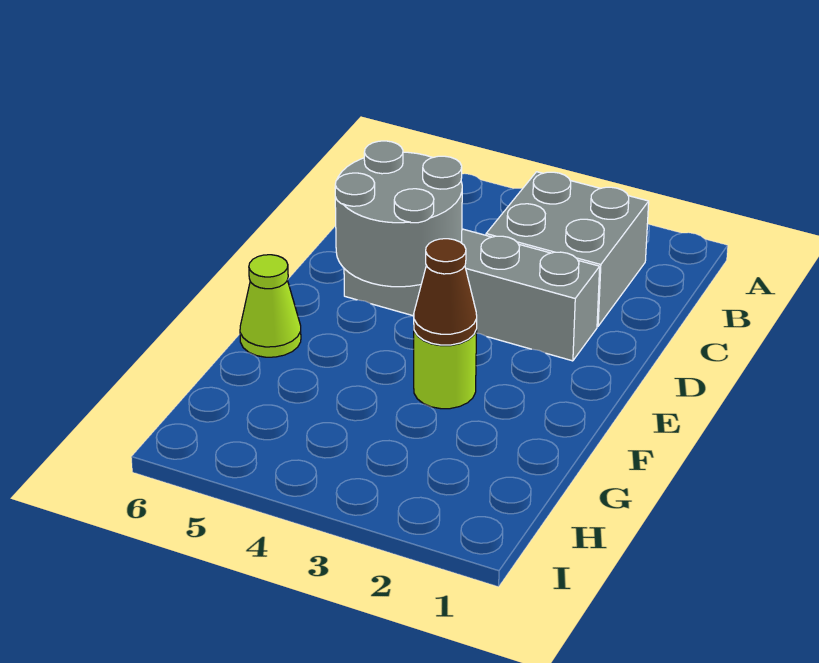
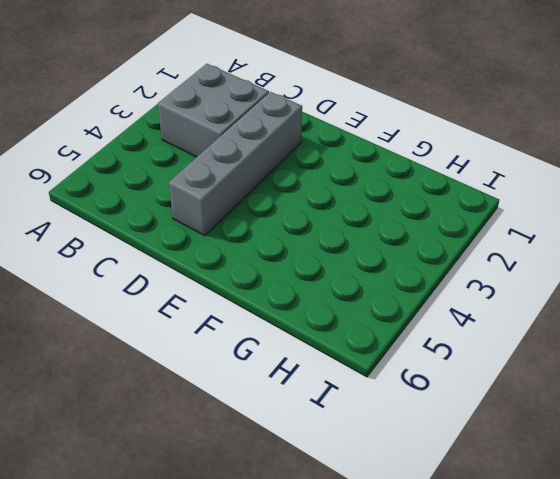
none -> lime 1x1 round brick [414,329,477,409]
none -> lime 1x1 cone [240,255,301,357]

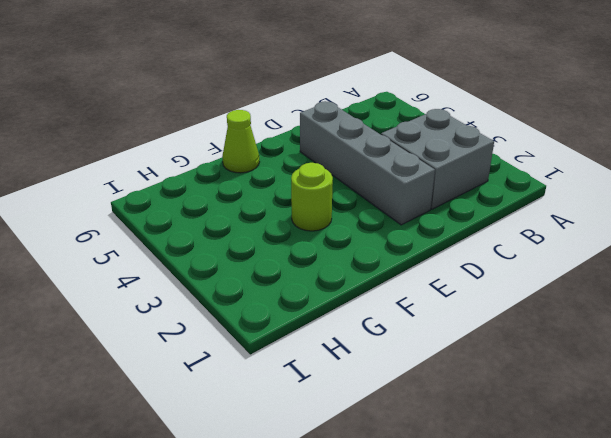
none -> grey 2x2 round brick [335,141,462,287]
none -> brown 1x1 cone [414,239,477,345]

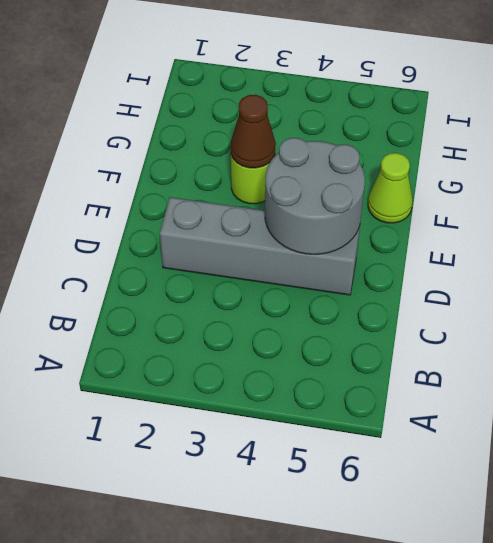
none -> grey 2x2 brick [486,172,649,326]

